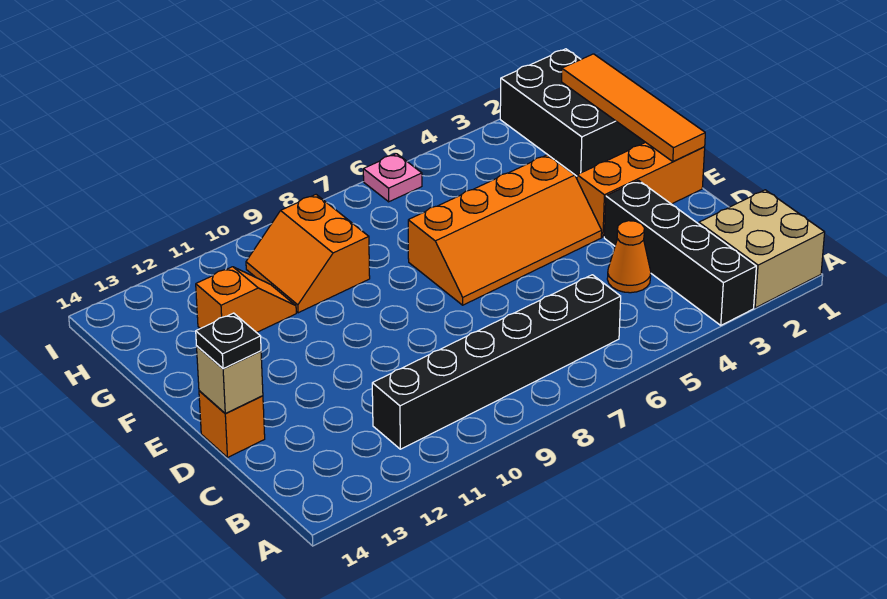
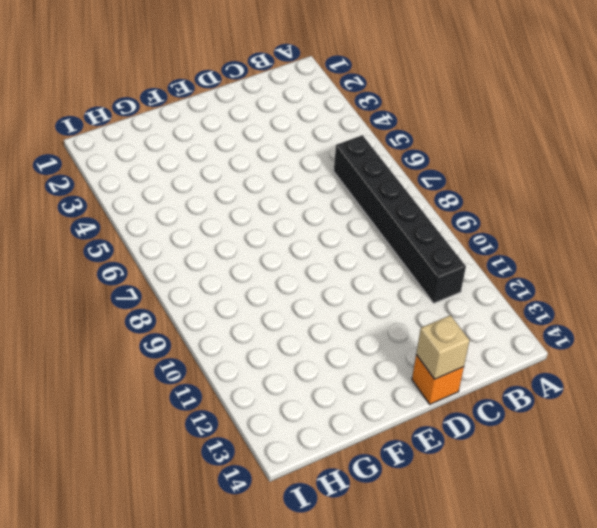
none -> tan 2x2 brick [699,190,825,308]
none -> black 1x4 brick [604,180,756,325]
none -> orange 1x1 cone [607,221,651,293]

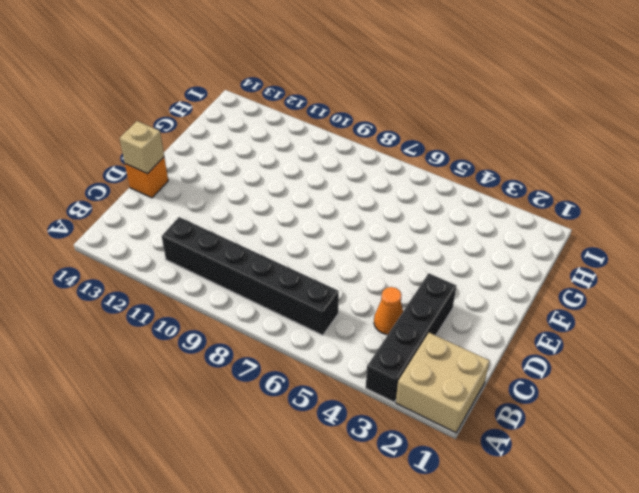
none -> orange 1x3 brick [577,142,705,237]
none -> orange 2x4 slope [408,155,602,305]
none -> black 2x3 brick [500,49,645,176]

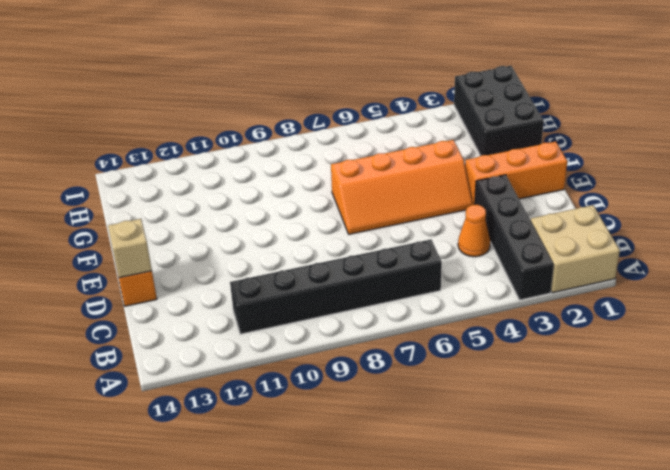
none -> orange 2x2 slope [246,195,370,313]
none -> orange 1x2 slope [196,267,296,333]
none -> pink 1x1 plate [363,154,422,202]

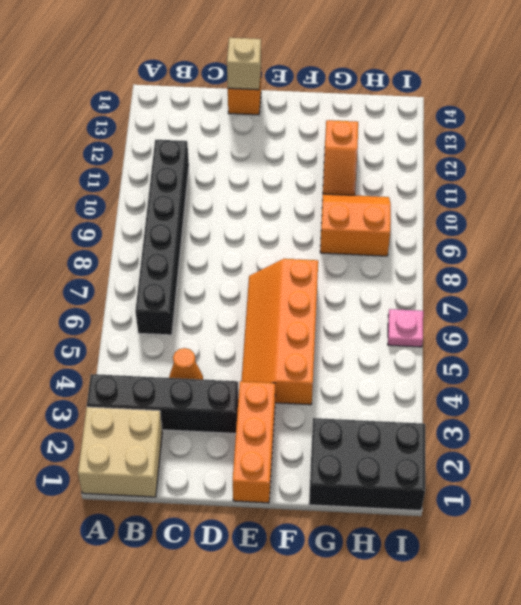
none -> orange 1x4 tile [562,54,705,161]
none -> black 1x1 plate [196,313,261,369]

